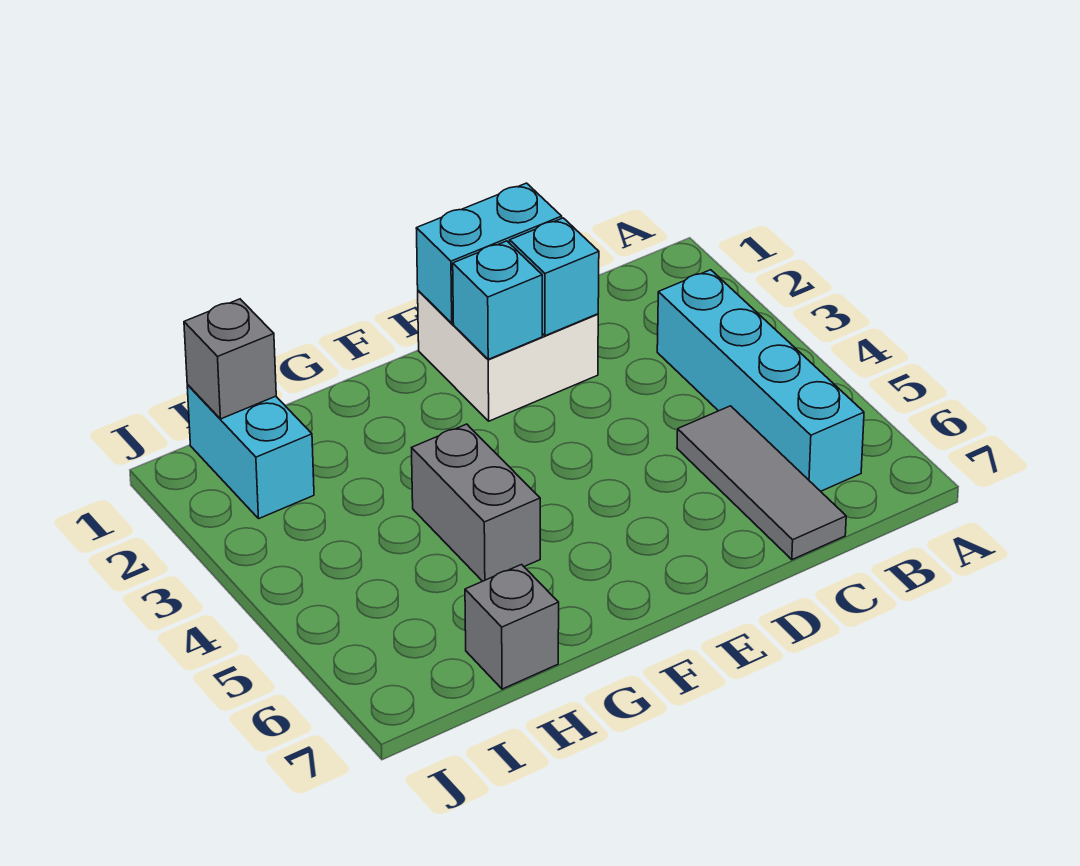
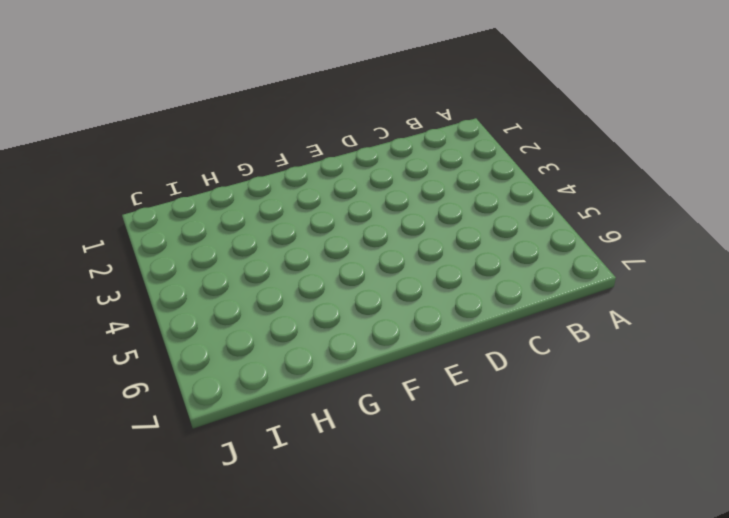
none -> cyan 1x4 brick [657,270,864,491]
none -> grey 1x3 tile [677,406,846,560]

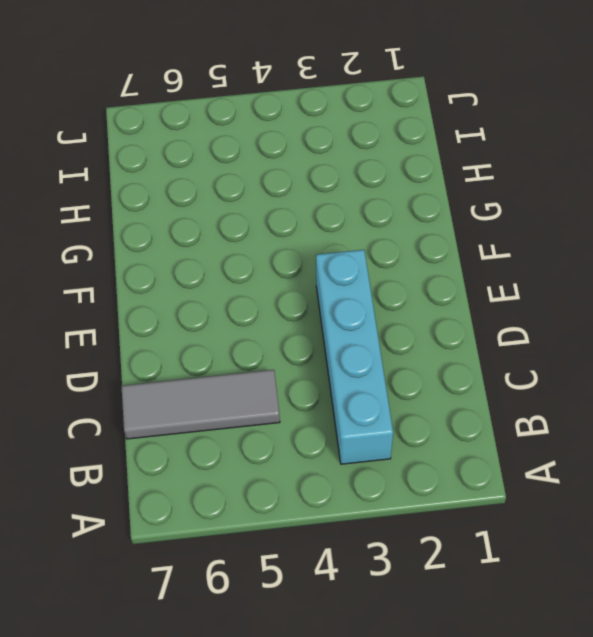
cyan 1x4 brick [316,250,393,464] -> cyan 1x4 brick turned to [657,270,864,491]
none -> white 2x2 brick [418,291,598,421]
none -> grey 1x2 brick [412,424,540,581]

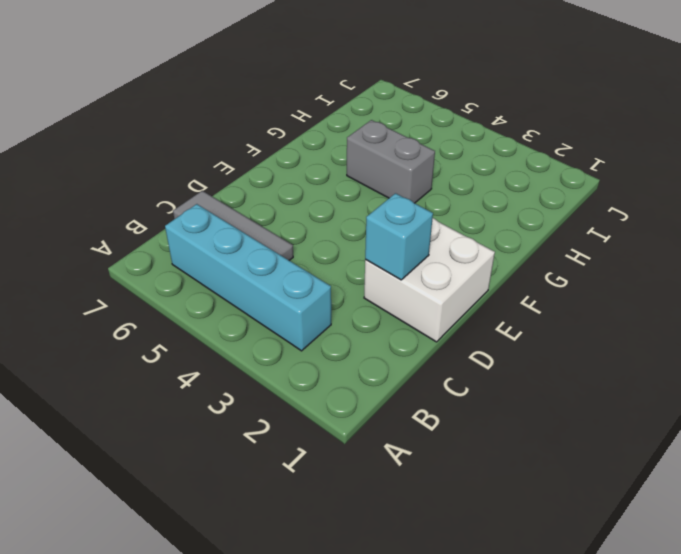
none -> grey 1x1 brick [465,565,559,689]
none -> cyan 1x2 brick [187,385,314,518]

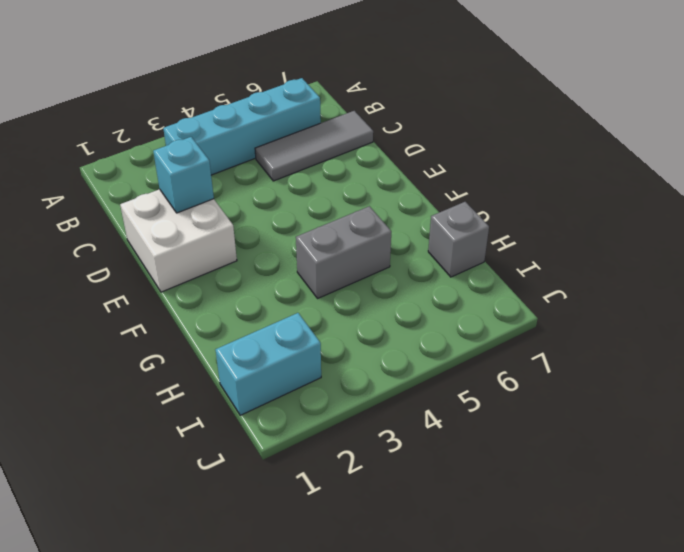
none -> cyan 1x2 brick [416,183,562,323]
none -> cyan 1x1 brick [453,241,542,359]

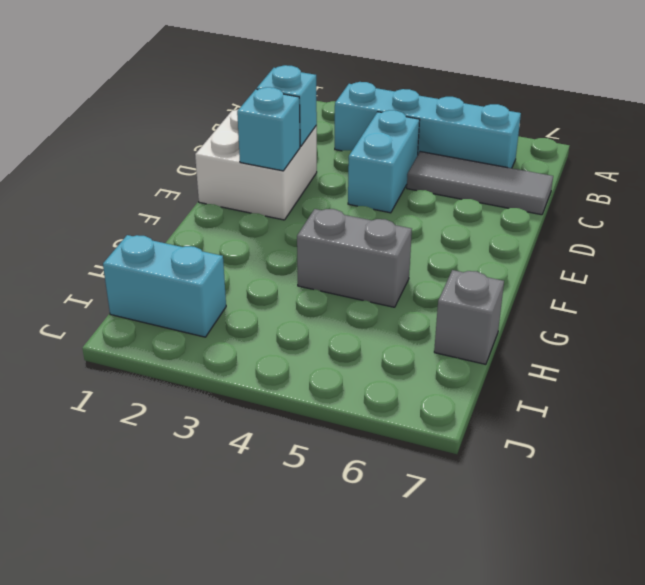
cyan 1x2 brick [348,110,420,213] -> cyan 1x2 brick moved to [416,183,562,323]
none -> grey 1x1 brick [184,299,276,419]

